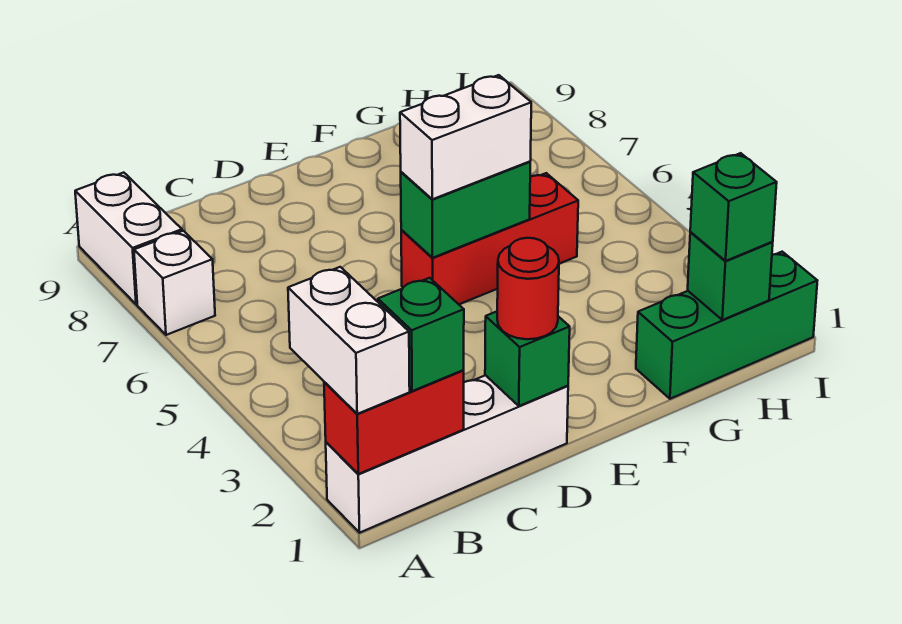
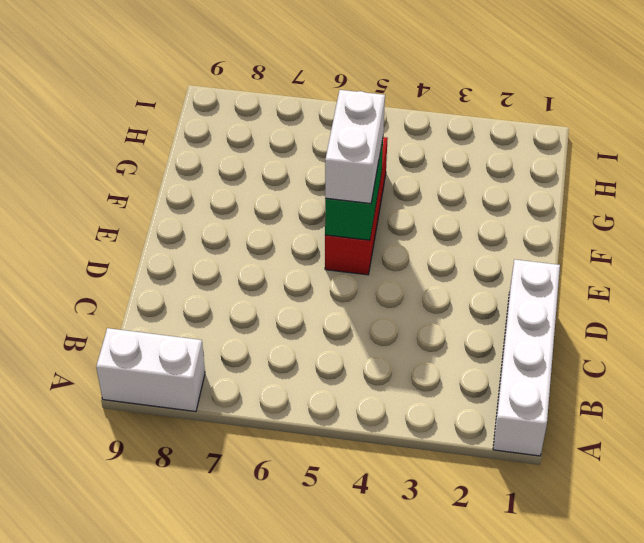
none -> white 1x1 brick [134,231,215,335]
none -> green 1x3 brick [636,252,817,399]
none -> red 1x2 brick [324,370,464,474]

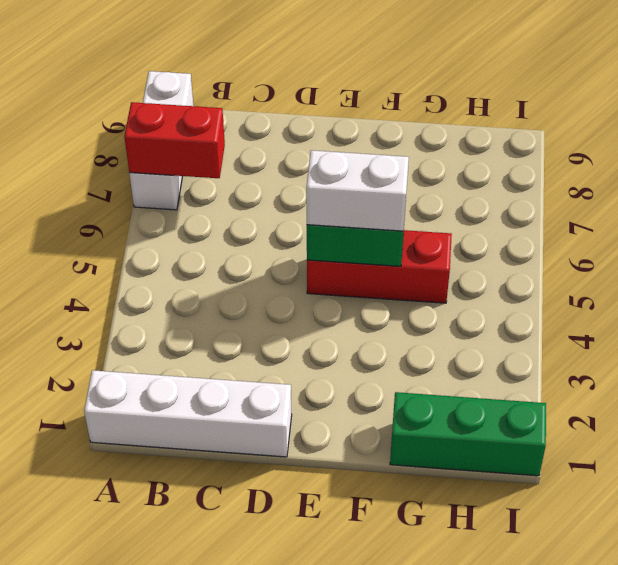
red 1x2 brick [124,102,225,178] -> red 1x2 brick moved to [324,370,464,474]
none -> green 1x1 brick [485,312,570,406]
none -> green 1x1 brick [688,232,773,320]
none -> white 1x2 brick [288,267,410,414]

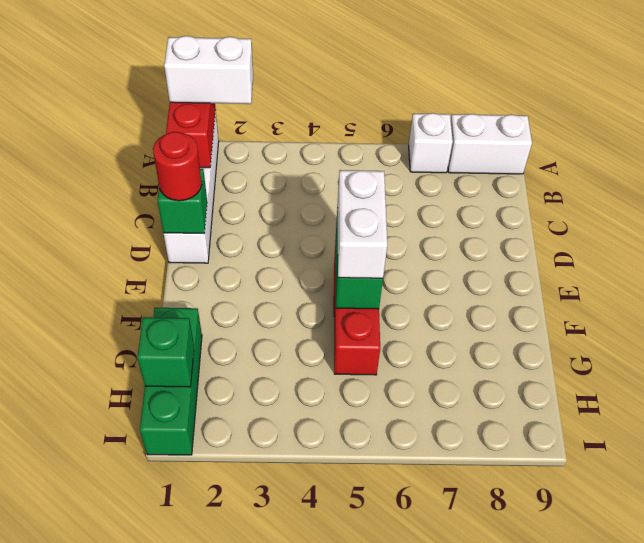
none -> green 1x1 brick [378,278,464,391]
none -> green 1x1 brick [690,153,777,261]

